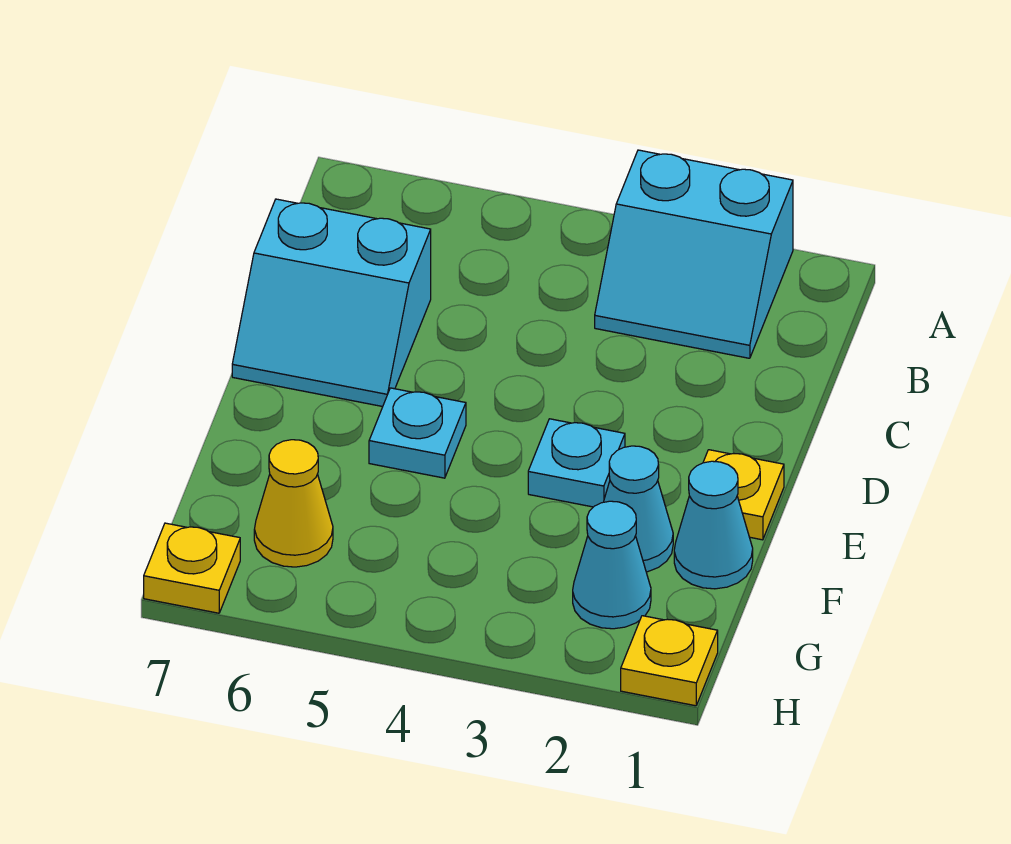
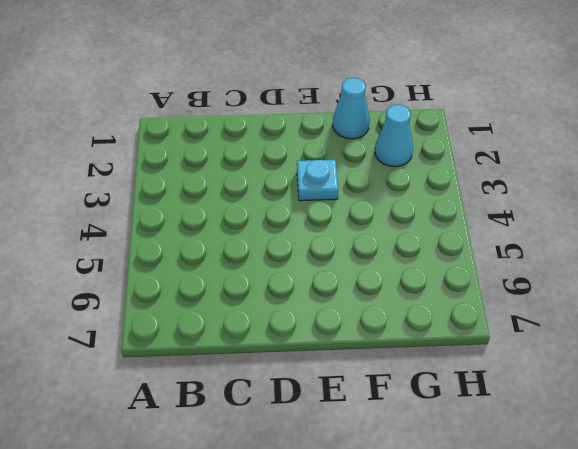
none -> cyan 2x2 slope [595,150,793,358]
none -> cyan 2x2 slope [232,199,431,407]

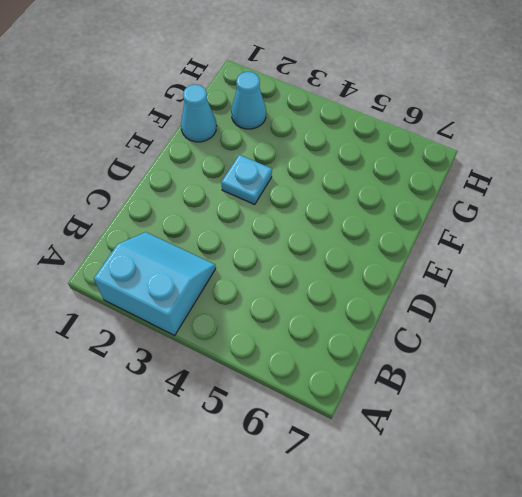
none -> cyan 2x2 slope [232,199,431,407]
none -> yellow 1x1 plate [703,450,784,540]

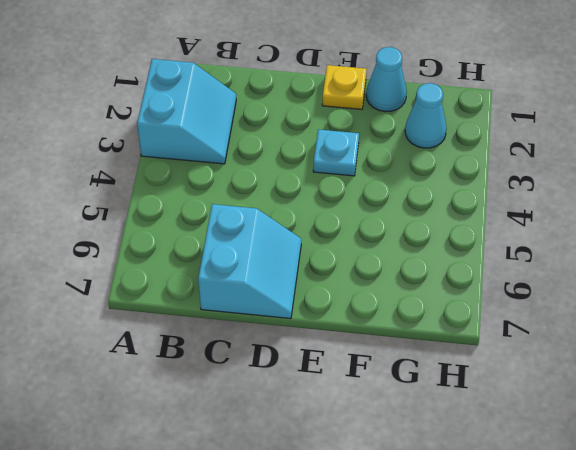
none -> cyan 1x1 plate [369,388,466,478]
none -> cyan 1x1 cone [604,446,673,572]

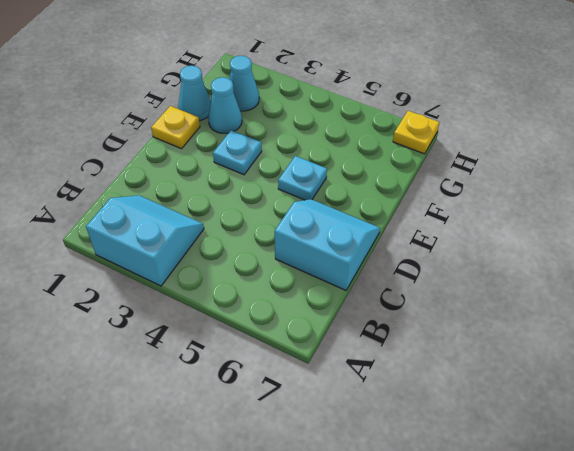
none -> yellow 1x1 cone [254,440,333,567]
none -> yellow 1x1 plate [621,616,718,706]

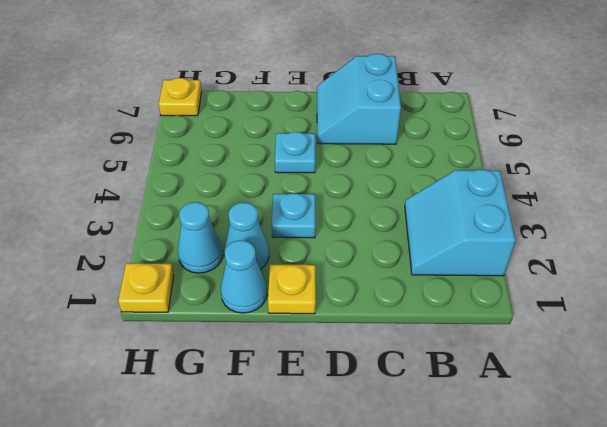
none -> yellow 1x1 cone [254,440,333,567]

